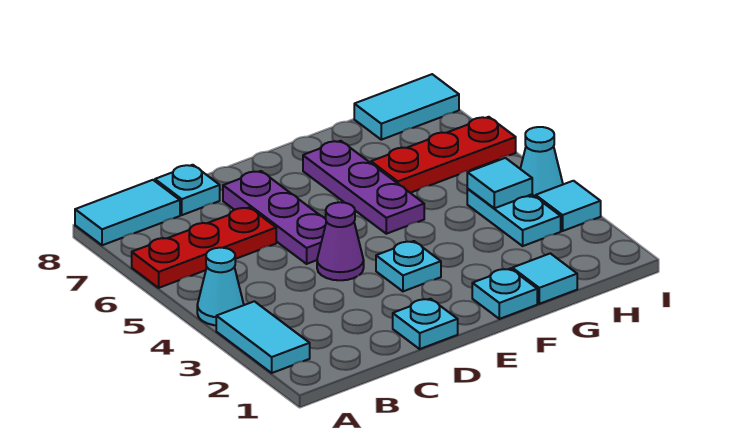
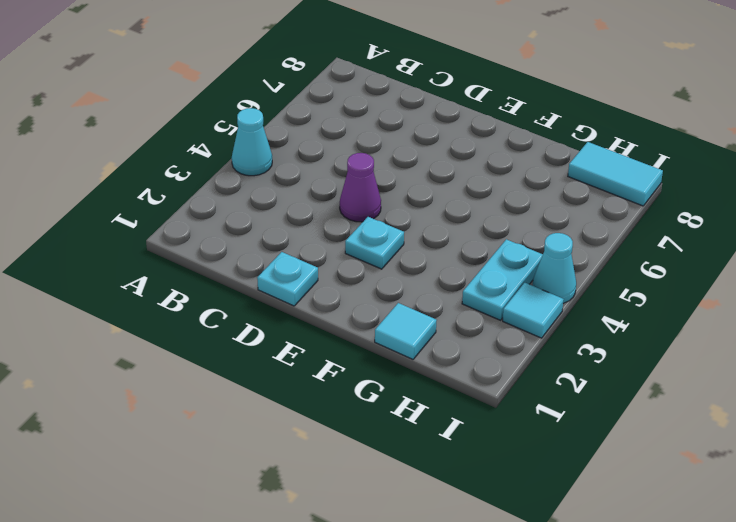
none -> cyan 1x2 tile [216,301,310,373]
none -> red 1x3 plate [132,207,276,288]
none -> cyan 1x2 tile [75,180,180,245]

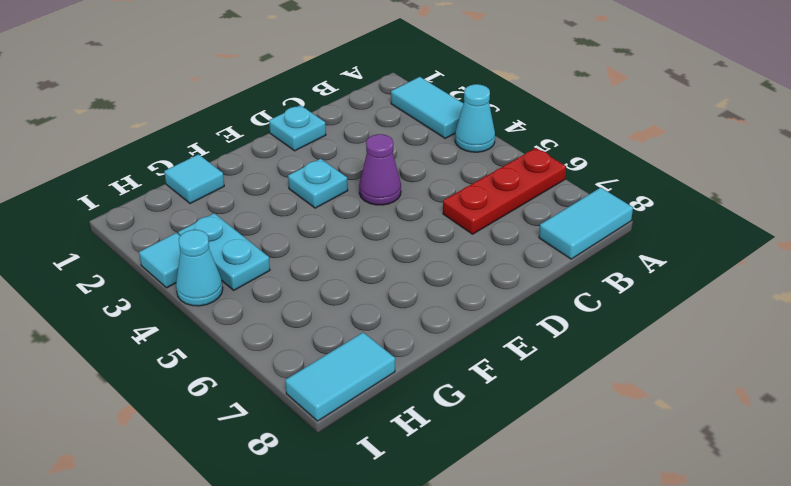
none -> cyan 1x1 plate [155,165,220,215]
none -> purple 1x3 plate [223,171,326,264]
none -> cyan 1x1 plate [472,269,537,319]

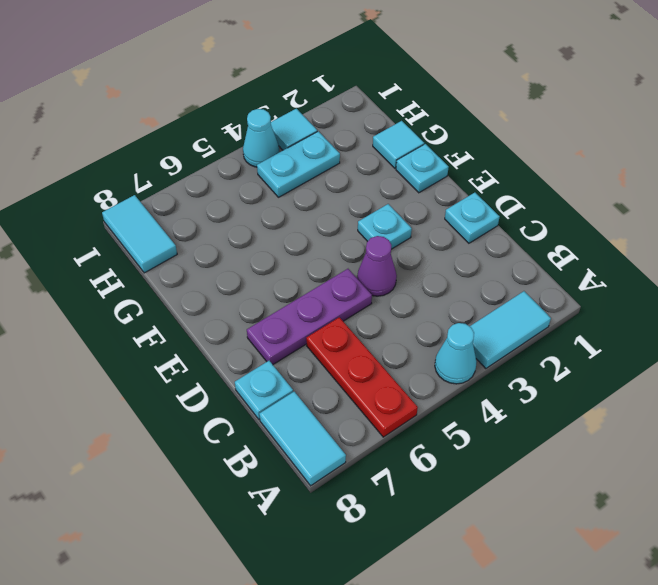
none -> purple 1x3 plate [303,141,424,234]
none -> red 1x3 plate [371,117,516,193]
none -> cyan 1x1 tile [467,158,532,208]

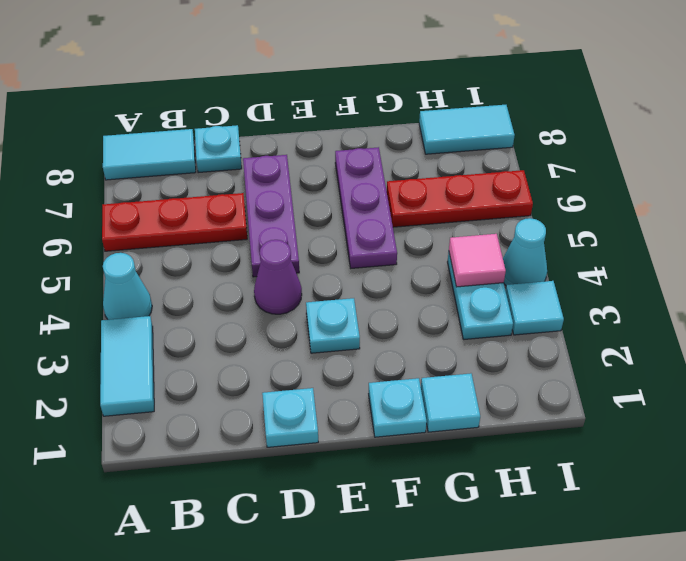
pink 1x1 tile [449,234,506,287] -> cyan 1x1 tile [467,158,532,208]

